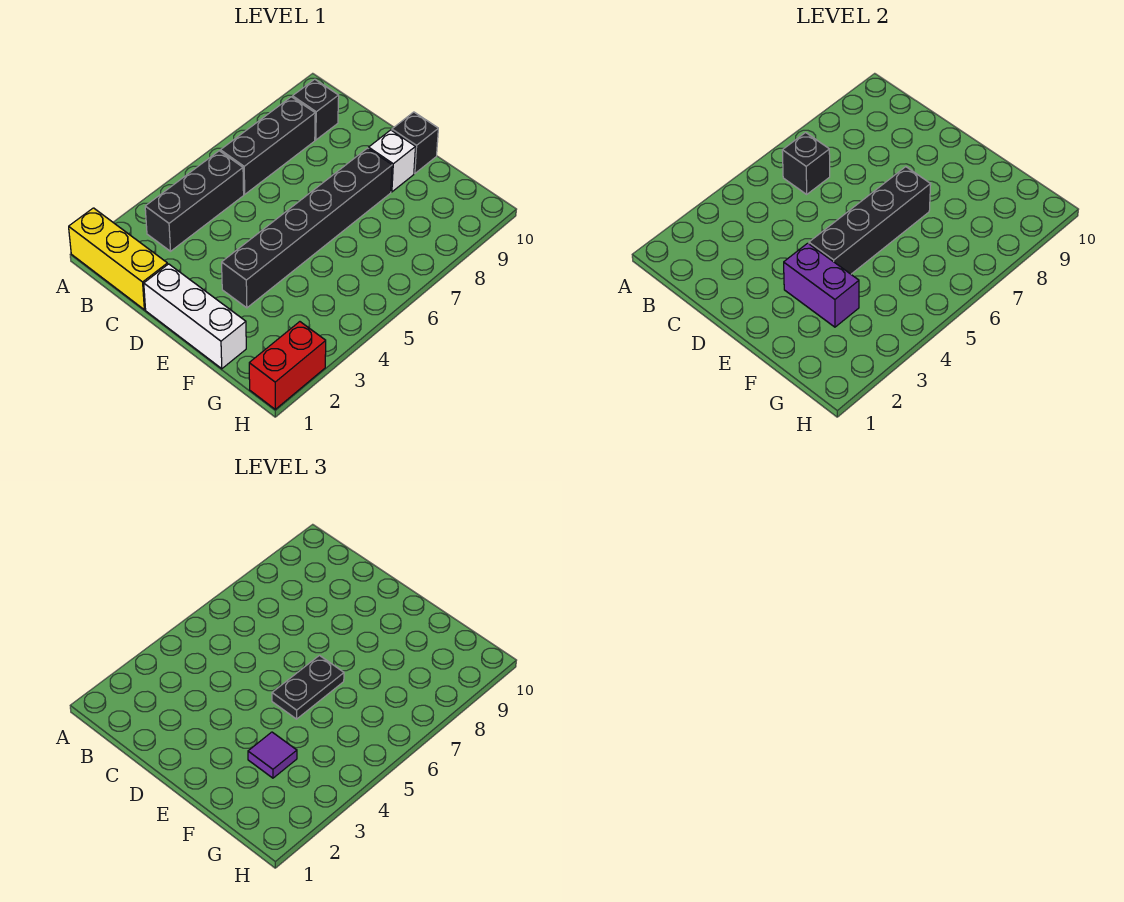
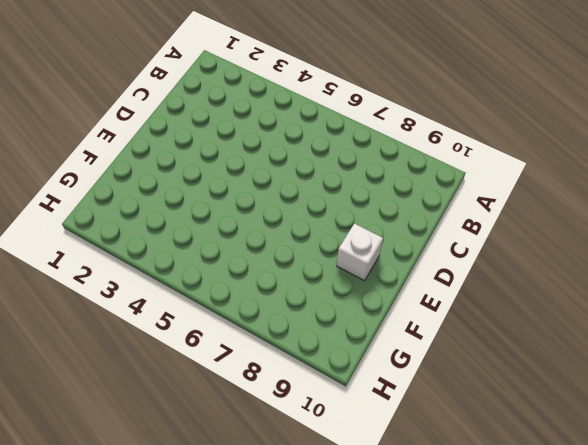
none -> yellow 1x3 brick [69,208,168,310]
none -> black 1x3 brick [145,151,244,251]
none -> black 1x3 brick [220,97,315,194]

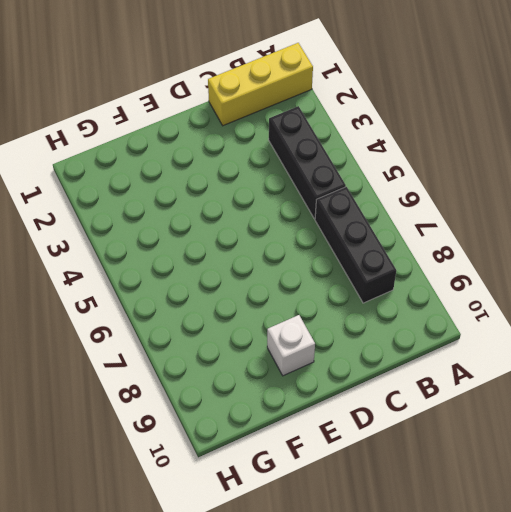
none -> black 1x1 brick [293,79,339,140]
none -> white 1x3 brick [144,264,246,369]
none -> black 1x6 brick [222,148,392,308]

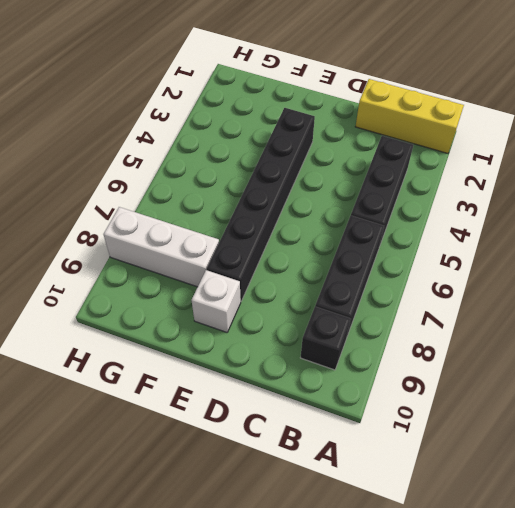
white 1x3 brick [104,207,219,287] -> white 1x3 brick moved to [144,264,246,369]
none -> black 1x1 brick [392,112,438,173]
none -> red 1x2 brick [249,322,326,409]
none -> black 1x1 brick [782,133,830,194]

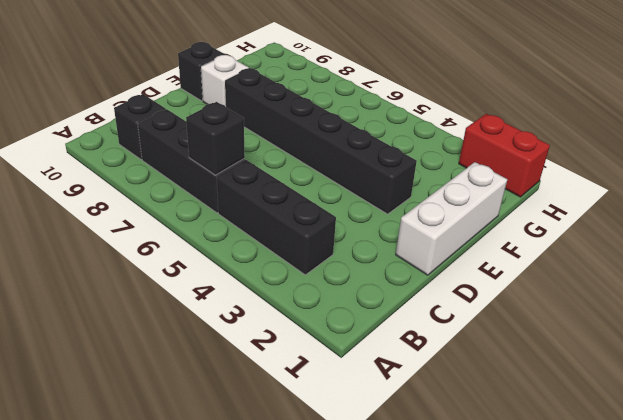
none -> yellow 1x3 brick [69,208,168,310]
none -> purple 1x2 brick [784,243,859,327]
none -> black 1x4 brick [809,167,931,274]

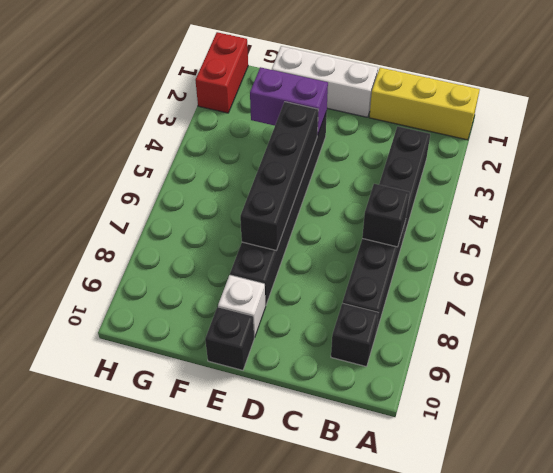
none -> black 1x2 plate [272,656,344,719]
none -> purple 1x1 tile [248,732,297,778]

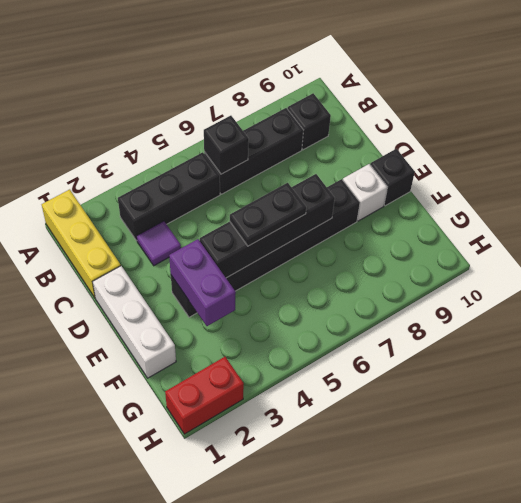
purple 1x1 tile [137,221,181,266] -> purple 1x1 tile moved to [248,732,297,778]

